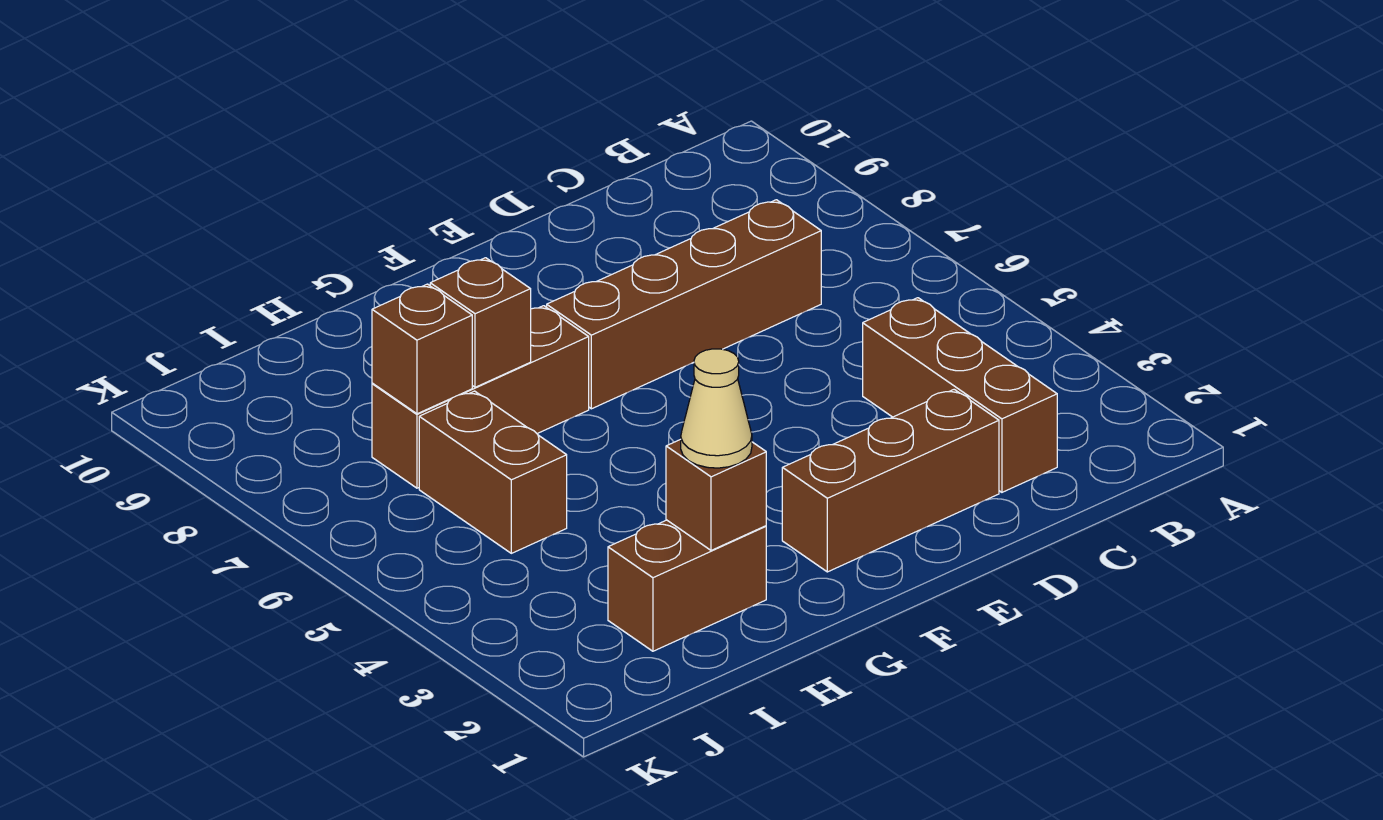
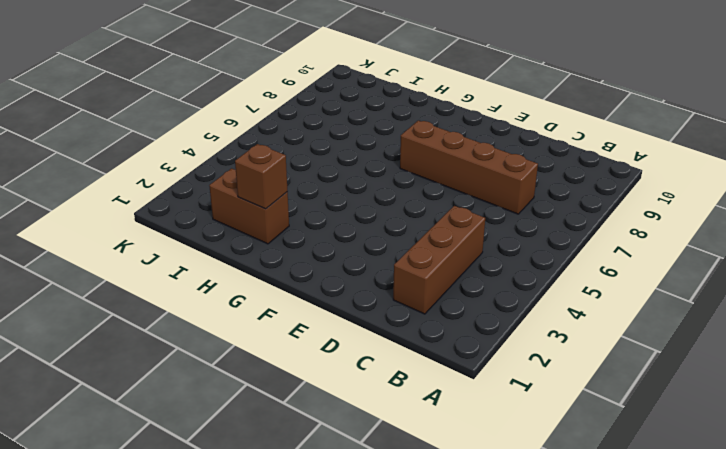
none -> brown 1x3 brick [782,389,999,572]
none -> brown 1x3 brick [372,306,589,488]

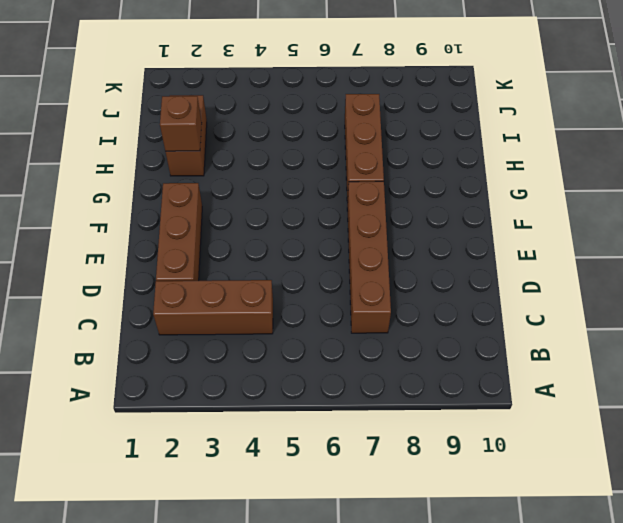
none -> brown 1x2 brick [419,391,567,553]
none -> brown 1x1 brick [430,258,531,387]

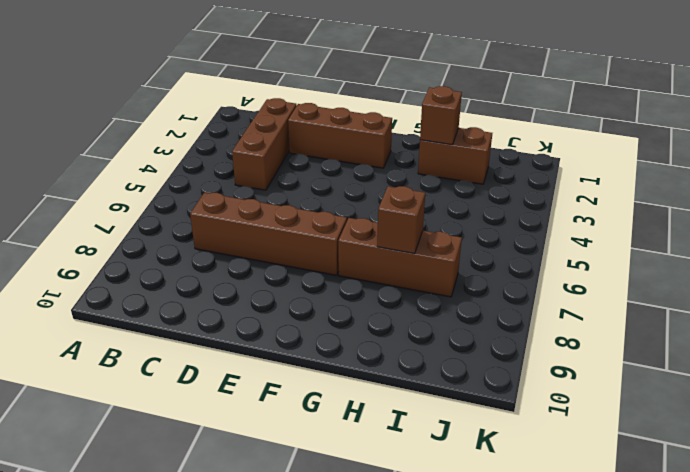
none -> brown 1x2 brick [419,391,567,553]
none -> brown 1x1 brick [372,284,472,414]

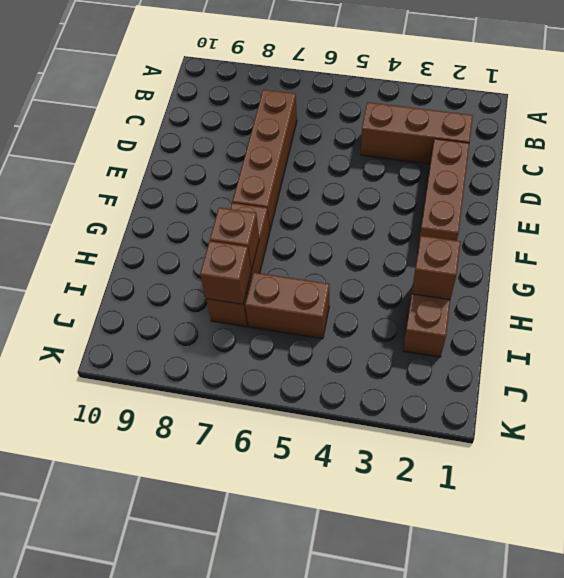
none -> tan 1x1 cone [681,349,752,468]

